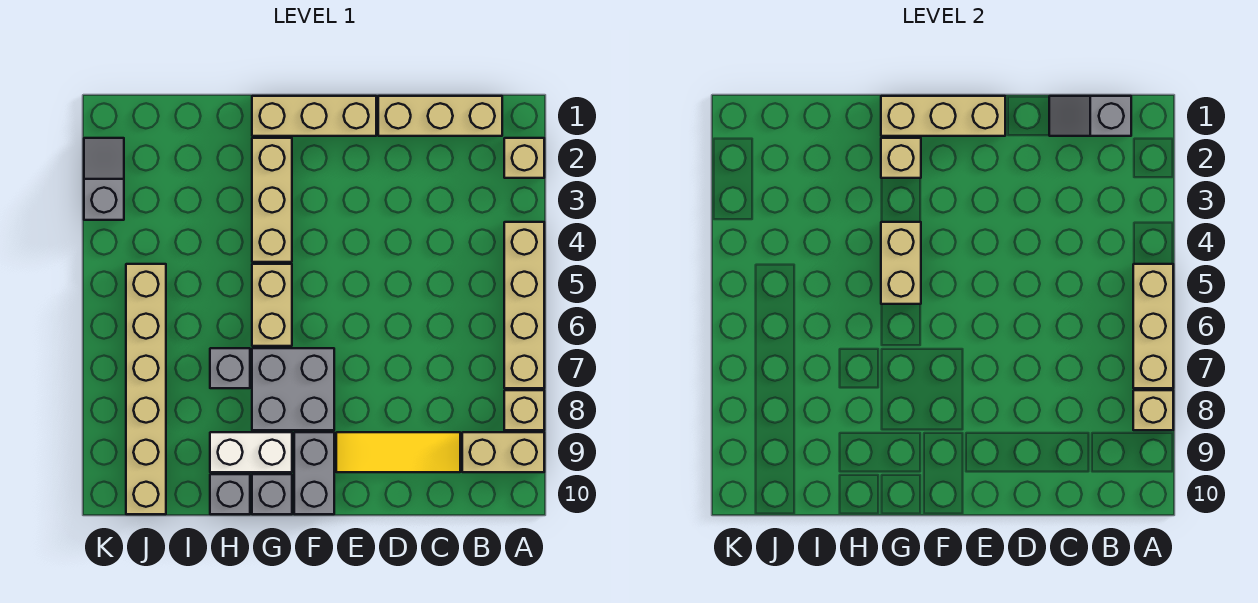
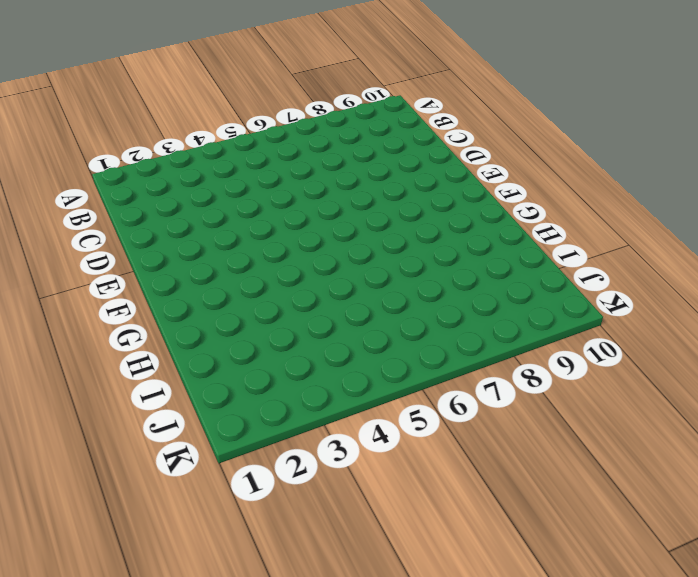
none -> tan 1x1 brick [504,138,544,178]
none -> tan 1x4 brick [504,222,544,388]
none -> tan 1x1 brick [504,390,544,430]

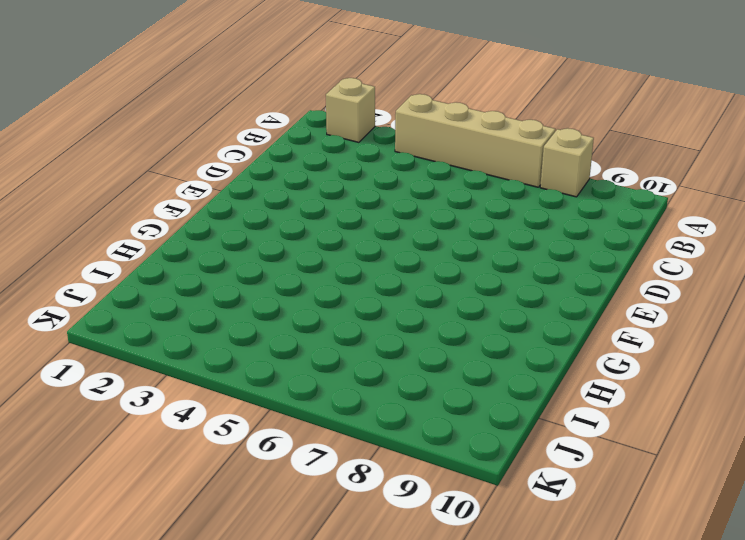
none -> tan 1x2 brick [462,432,544,472]
none -> tan 1x3 brick [378,96,502,136]
none -> yellow 1x3 tile [336,432,460,472]

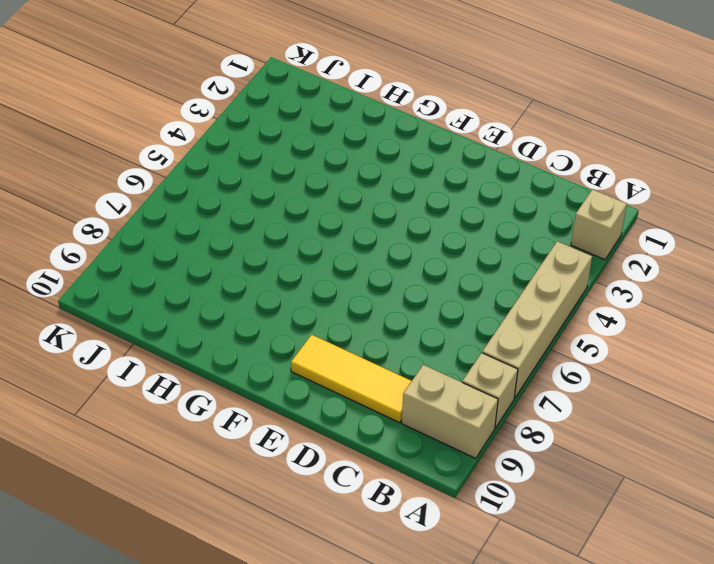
none -> tan 1x3 brick [378,96,502,136]
none -> tan 1x3 brick [252,96,376,136]
none -> grey 2x2 brick [252,348,334,430]

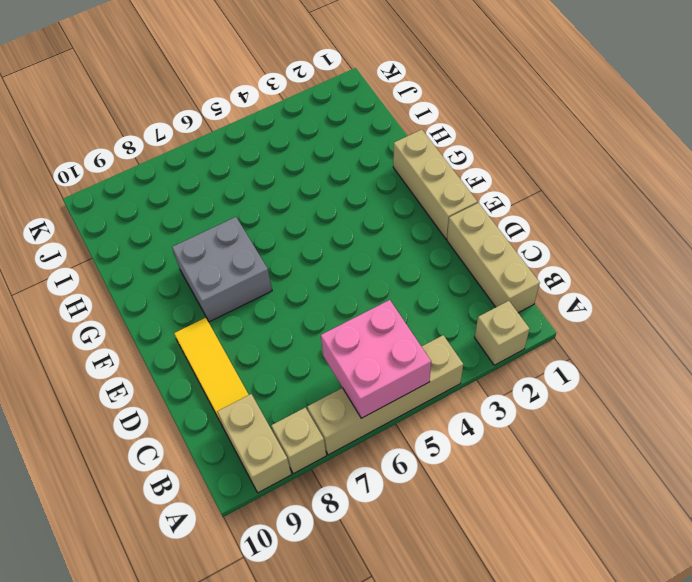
pink 2x2 brick [321,300,431,418] -> tan 1x3 brick [1133,264,1173,388]
none -> grey 1x2 brick [294,432,334,514]
none -> tan 1x3 brick [252,138,292,262]
none -> tan 1x2 brick [252,264,292,346]

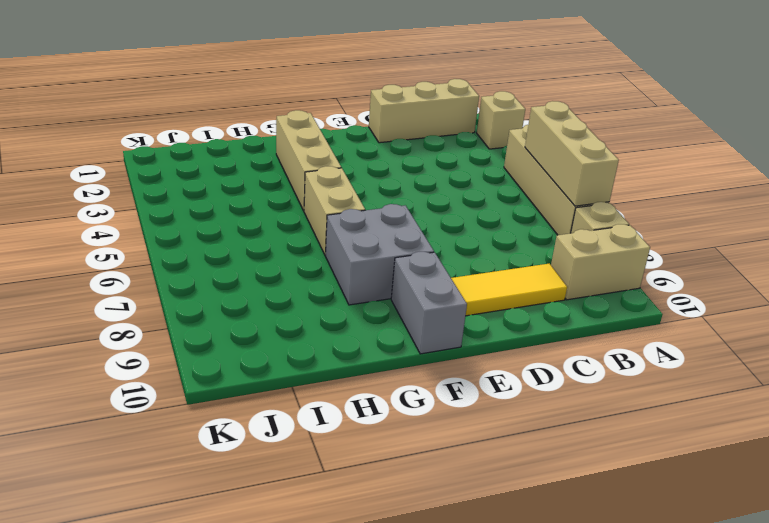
none -> tan 1x3 brick [252,96,376,136]
none -> white 1x2 brick [210,432,292,472]
none -> grey 1x1 brick [252,474,292,514]

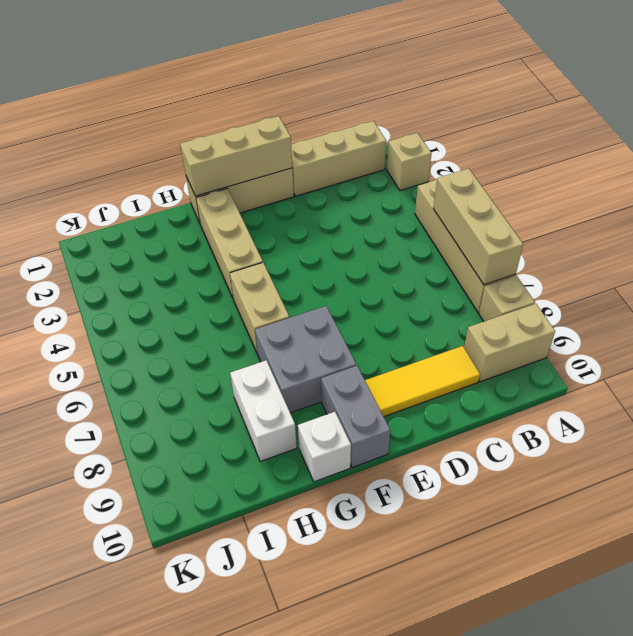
white 1x1 brick [298,412,351,482] -> grey 1x1 brick [252,474,292,514]
white 1x2 brick [230,360,297,462] -> white 1x2 brick turned to [210,432,292,472]
none -> grey 1x1 brick [210,348,250,388]
none -> grey 1x1 brick [210,474,250,514]
none -> tan 1x6 brick [126,264,166,514]

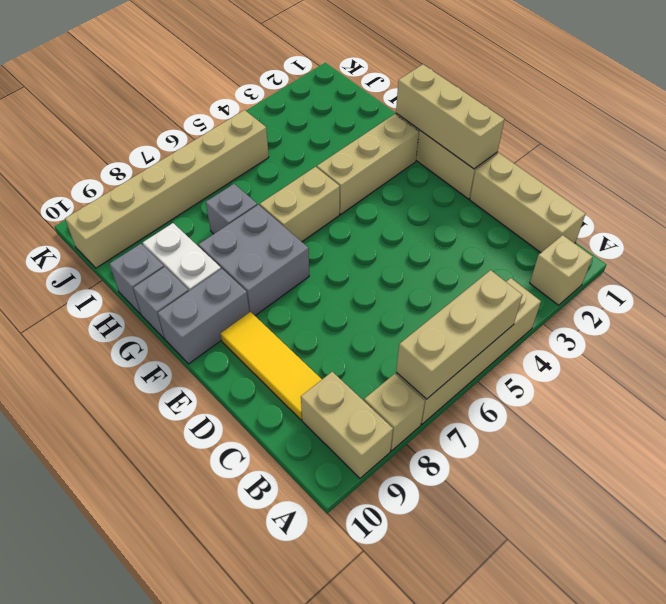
none -> grey 1x2 slope [84,138,124,220]
none -> tan 1x1 brick [1133,390,1173,430]
none -> grey 1x2 slope [1049,96,1131,136]

